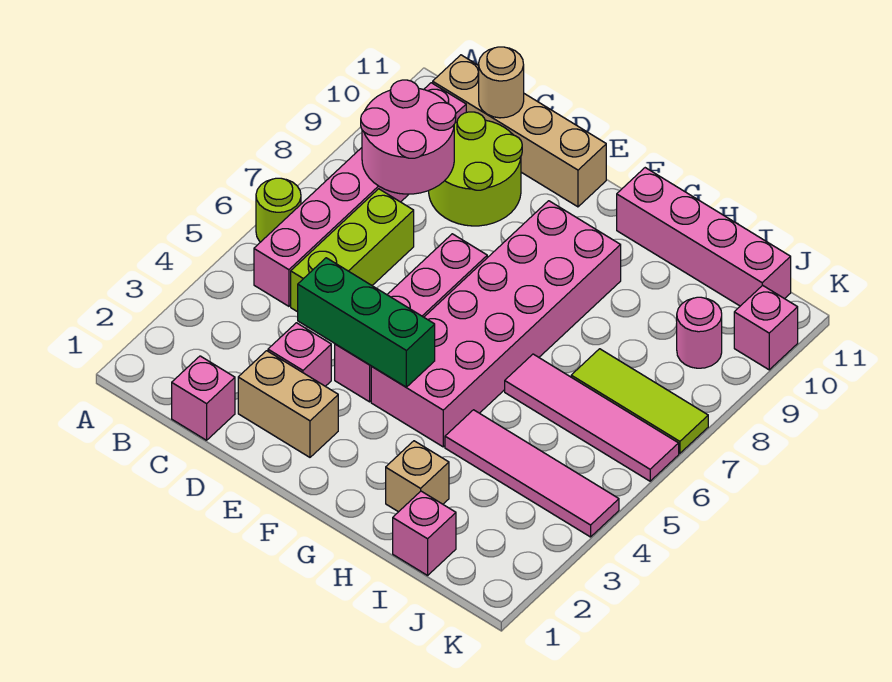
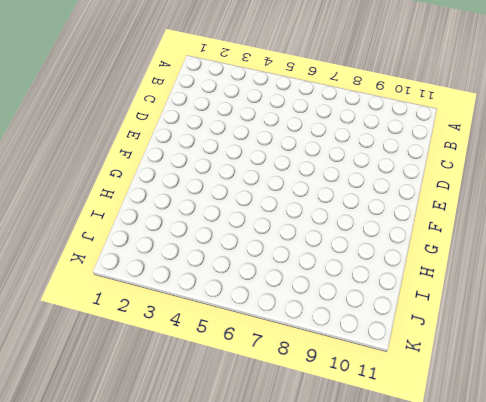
none -> lime 1x1 round brick [256,178,301,242]
none -> pink 1x6 brick [254,83,466,306]
none -> tan 1x4 brick [433,55,606,207]

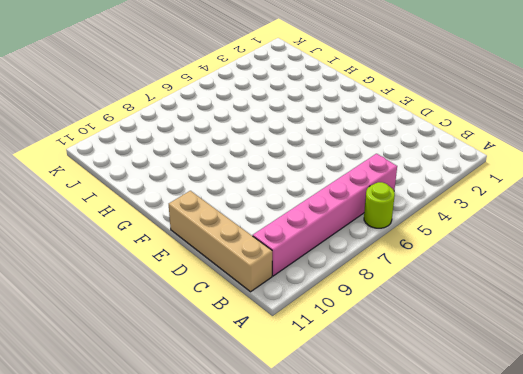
none -> pink 1x1 brick [172,356,235,440]
none -> lime 1x3 brick [291,189,414,312]
none -> lime 2x2 round brick [429,112,522,226]

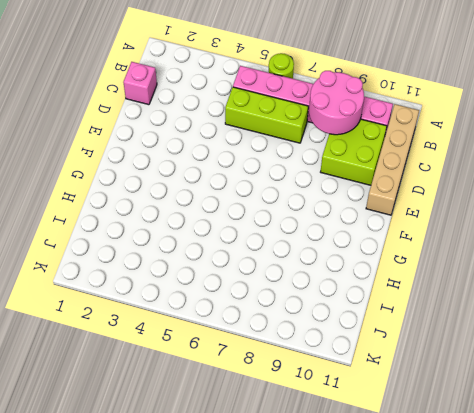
lime 2x2 brick [321,119,387,185] -> lime 2x2 round brick [429,112,522,226]
none -> tan 1x2 brick [238,351,338,457]
none -> pink 1x1 brick [268,323,331,386]
none -> pink 1x4 brick [335,234,487,402]

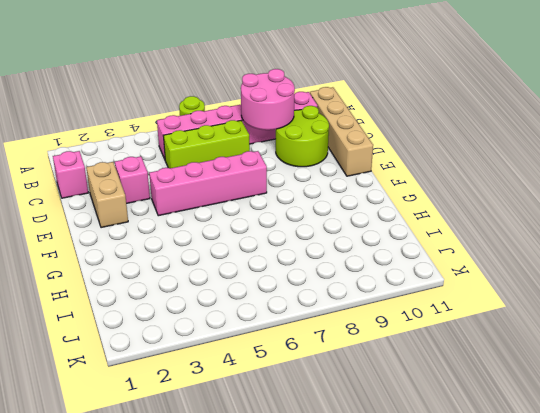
none -> pink 2x6 brick [371,201,621,447]
none -> pink 1x4 brick [617,168,791,306]
none -> tan 1x1 brick [386,441,449,512]

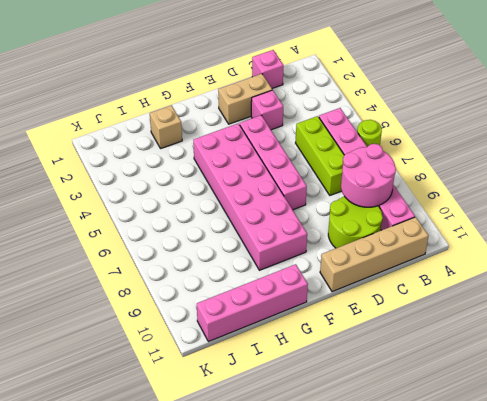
none -> pink 1x4 tile [445,410,619,537]
none -> pink 1x4 tile [505,354,679,481]
none -> pink 1x1 brick [393,491,456,575]

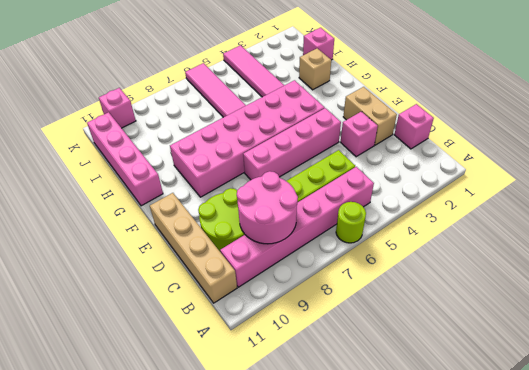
none -> lime 1x3 tile [571,349,708,453]
none -> pink 1x1 round brick [677,297,722,368]
none -> tan 1x1 round brick [479,47,524,118]

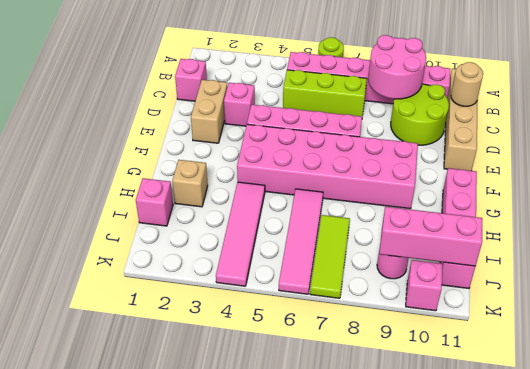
pink 1x3 brick [379,207,482,266] -> none
none -> green 1x3 brick [298,258,435,387]

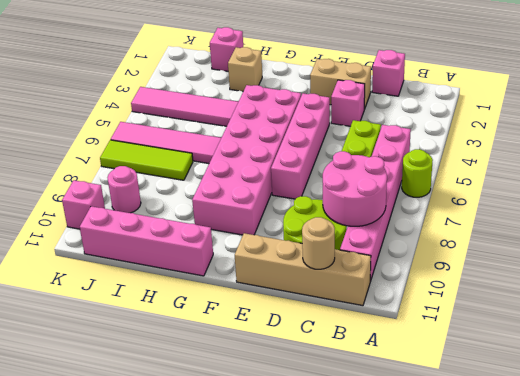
none -> green 1x3 brick [298,258,435,387]

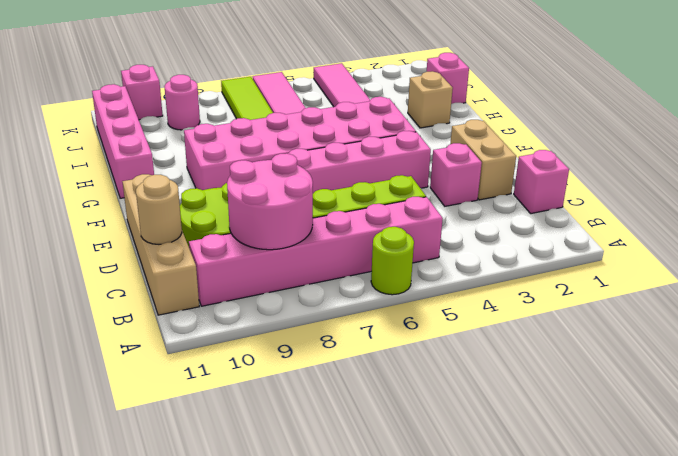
none -> green 1x3 brick [298,258,435,387]

